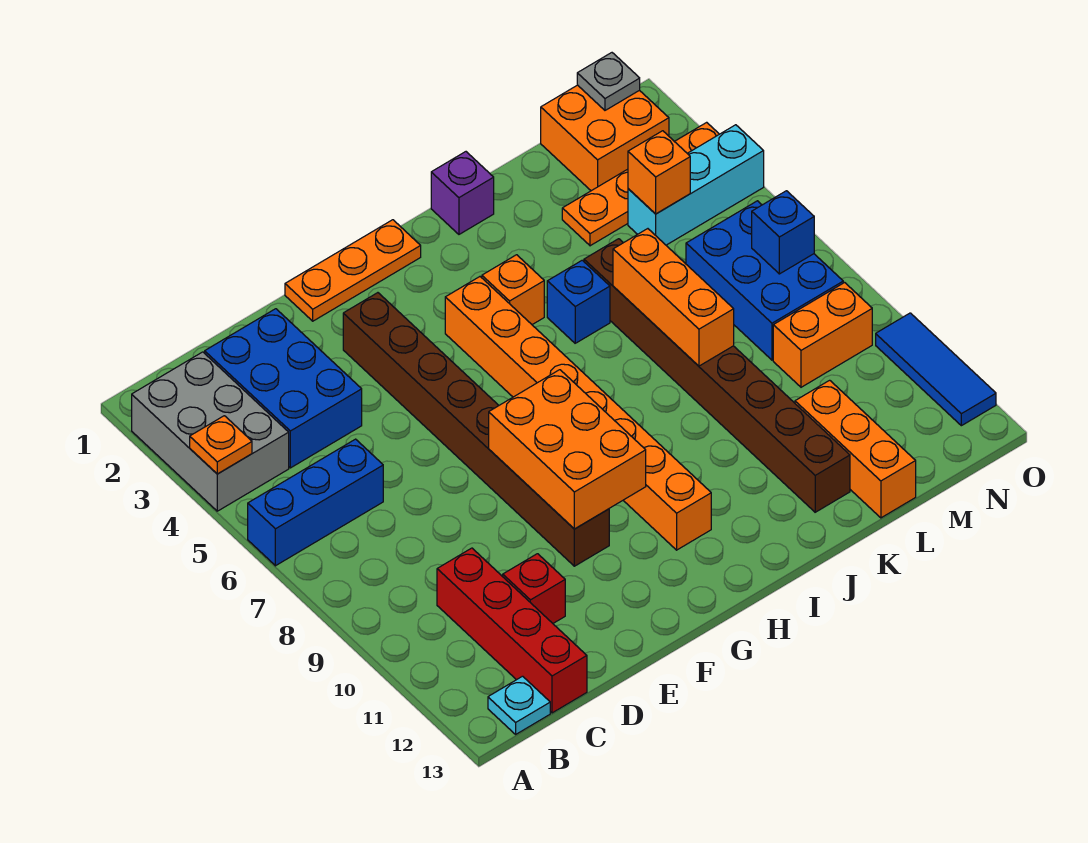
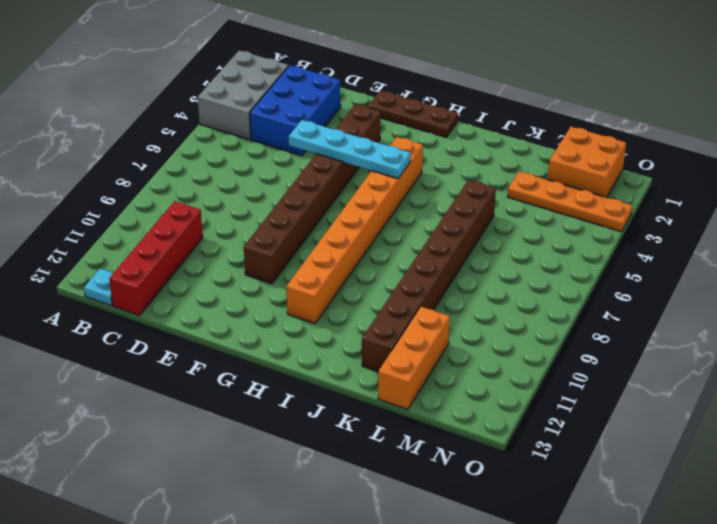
cyan 1x4 plate [289,120,411,179] -> none
brown 1x3 plate [368,91,458,137] -> orange 1x3 plate [285,220,421,321]
none -> blue 1x3 brick [248,439,383,566]
none -> red 1x1 brick [503,554,565,623]
none -> orange 1x1 brick [482,255,544,325]

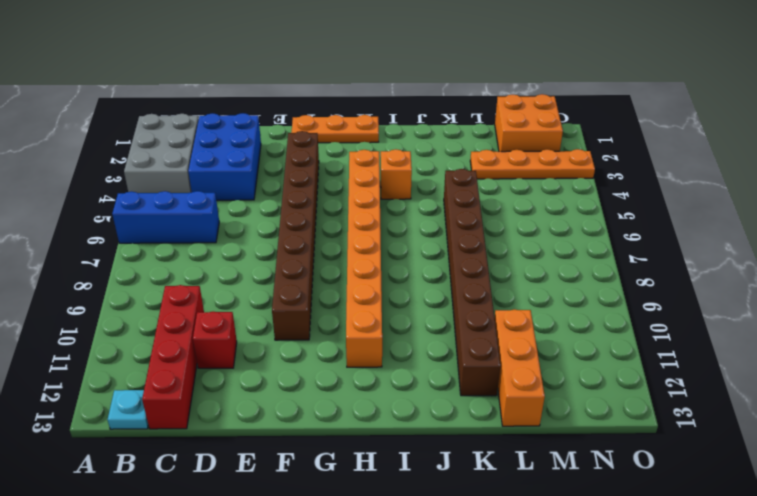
none -> purple 1x1 brick [431,152,494,234]
none -> blue 1x1 brick [547,260,610,343]
none -> cyan 1x3 brick [628,125,764,245]

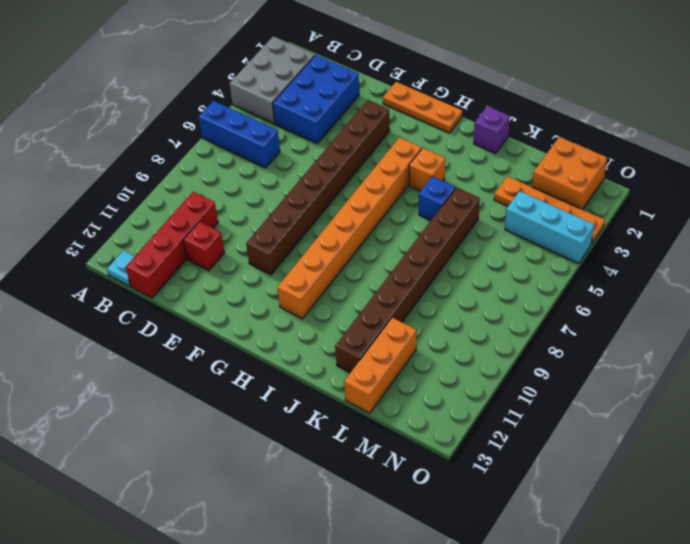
none -> blue 2x3 brick [686,201,843,360]
none -> orange 1x2 brick [773,283,872,387]
none -> blue 1x3 tile [876,313,996,426]

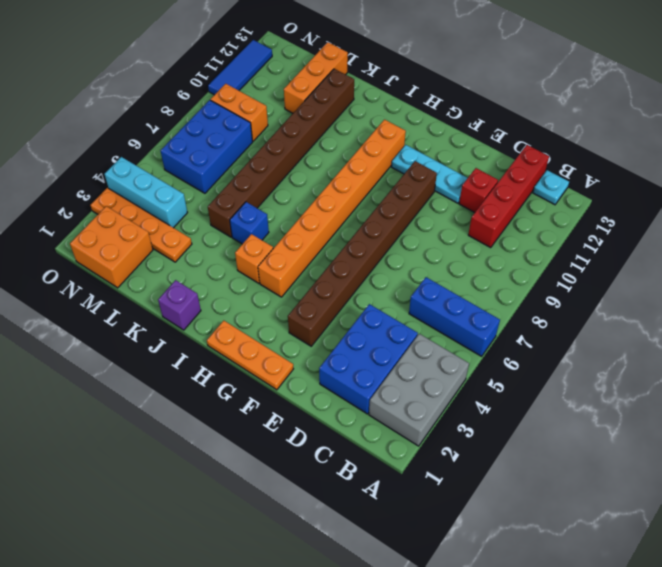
cyan 1x3 plate [391,145,467,203] -> none
none -> orange 1x1 plate [190,416,252,474]
none -> orange 2x3 brick [489,370,646,529]
none -> orange 1x3 brick [613,229,734,366]

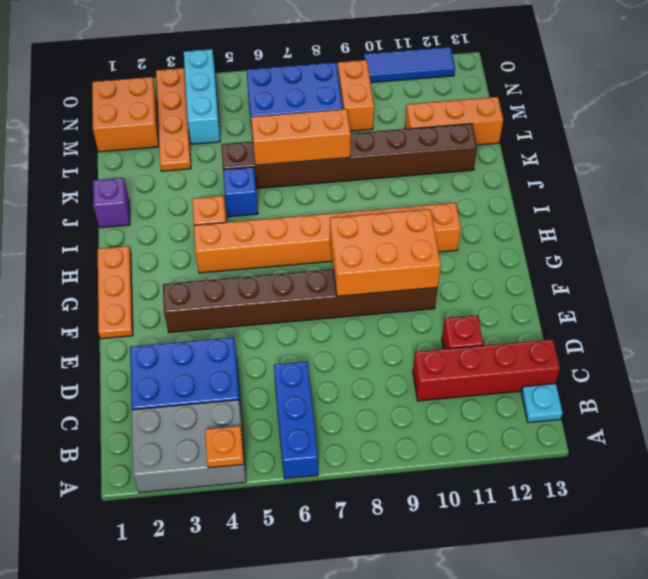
none -> orange 1x1 brick [628,131,690,214]
none -> grey 1x1 plate [577,53,640,110]
none -> blue 1x1 brick [752,191,814,274]

